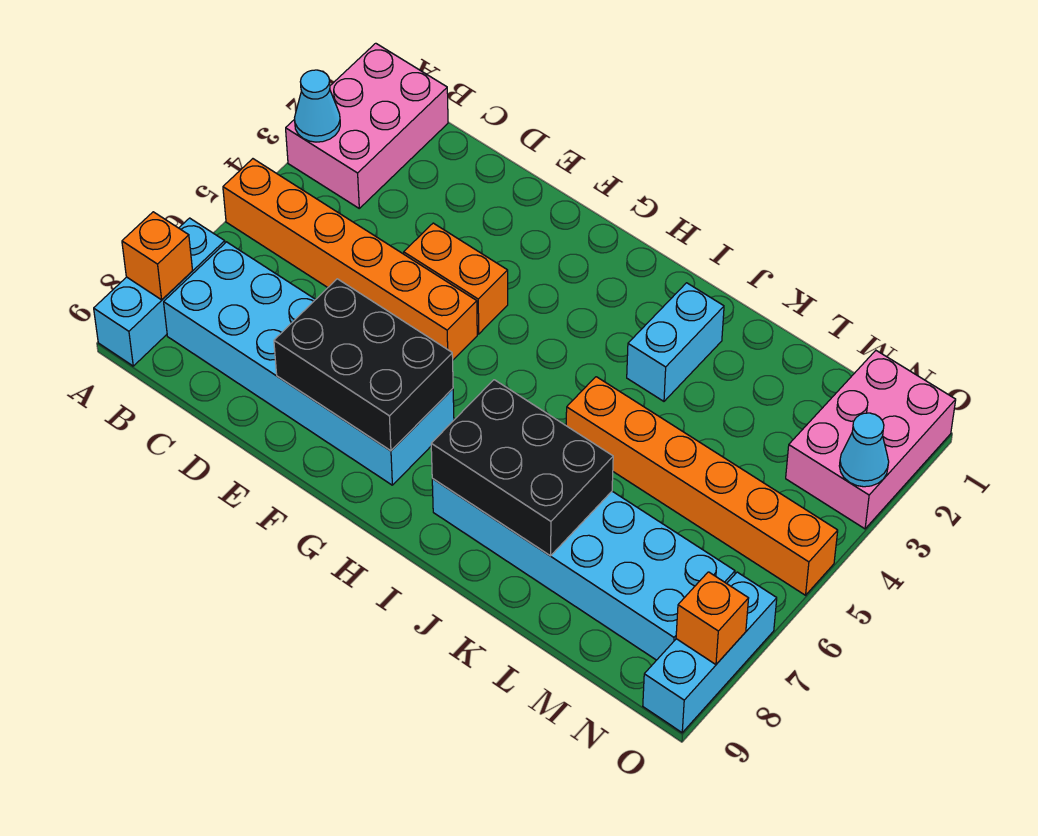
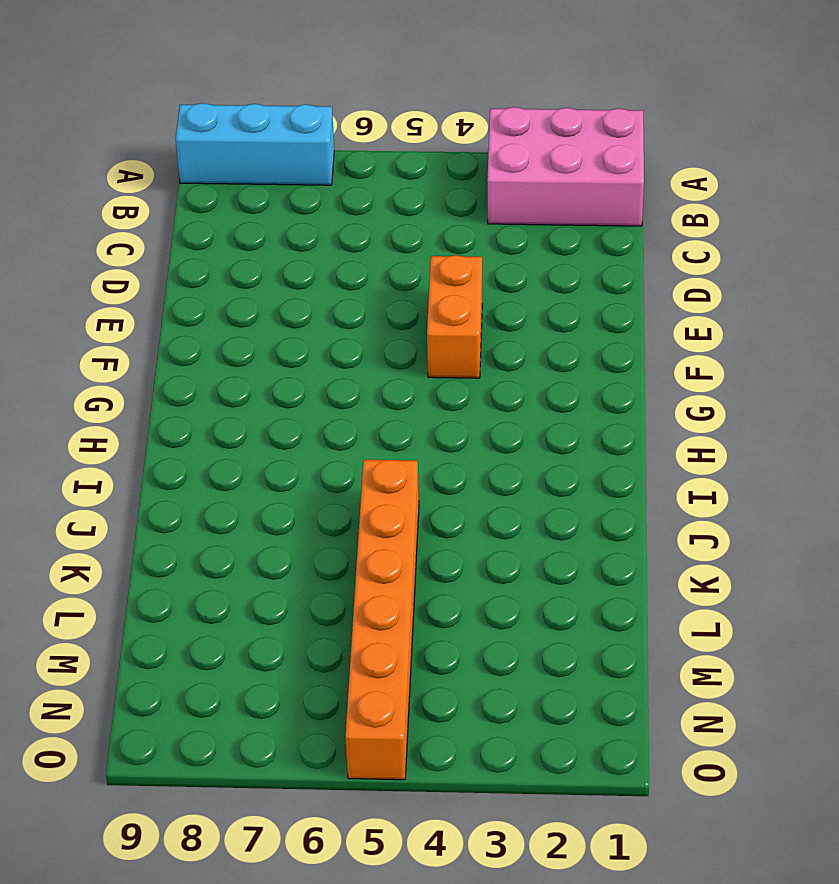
none -> orange 1x6 brick [223,159,477,360]
none -> cyan 2x6 brick [164,242,454,485]
none -> cyan 2x6 brick [432,479,735,660]

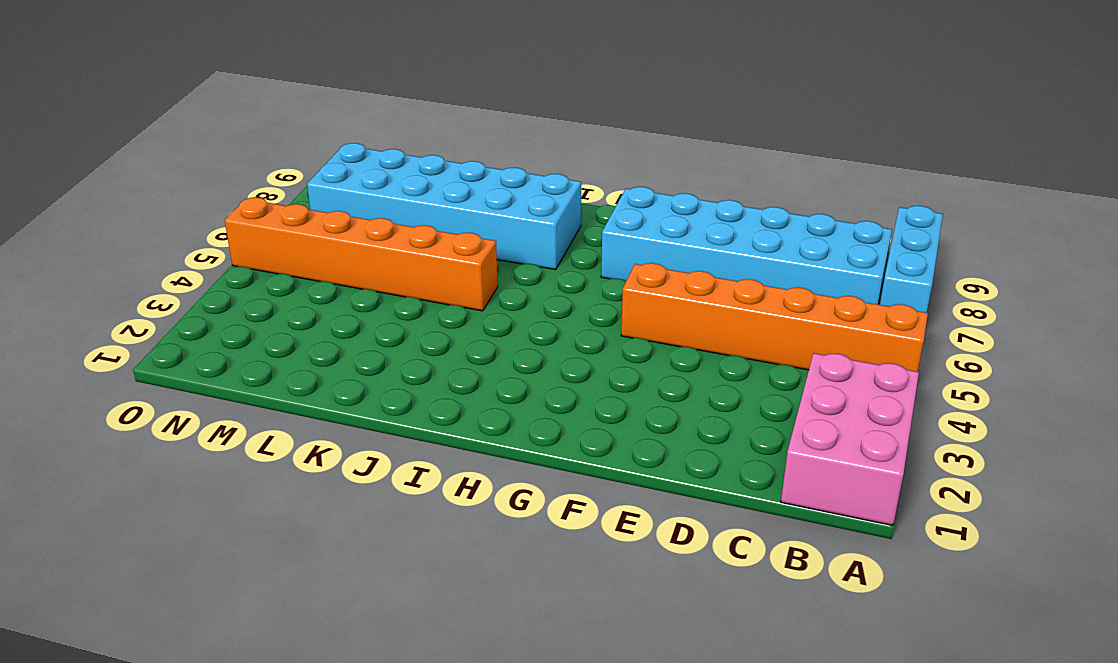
none -> orange 1x2 brick [404,223,508,334]
none -> cyan 1x2 brick [627,283,724,401]
none -> pink 2x3 brick [786,350,956,529]

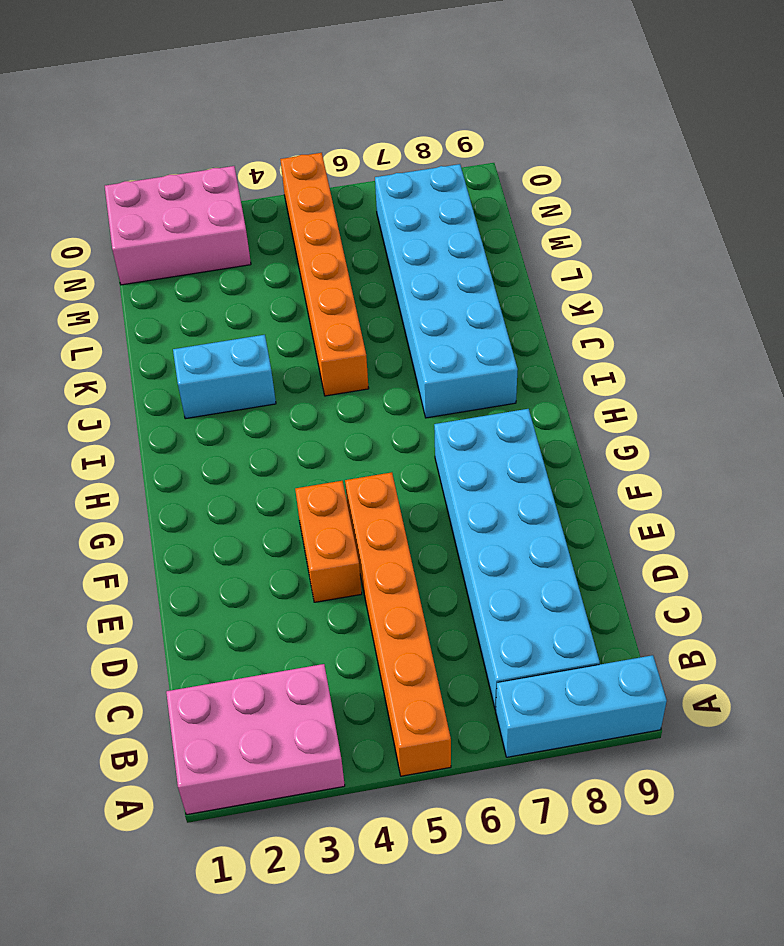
none -> cyan 1x3 brick [643,572,777,733]
none -> cyan 1x1 cone [295,70,340,142]
none -> orange 1x1 brick [122,212,193,300]

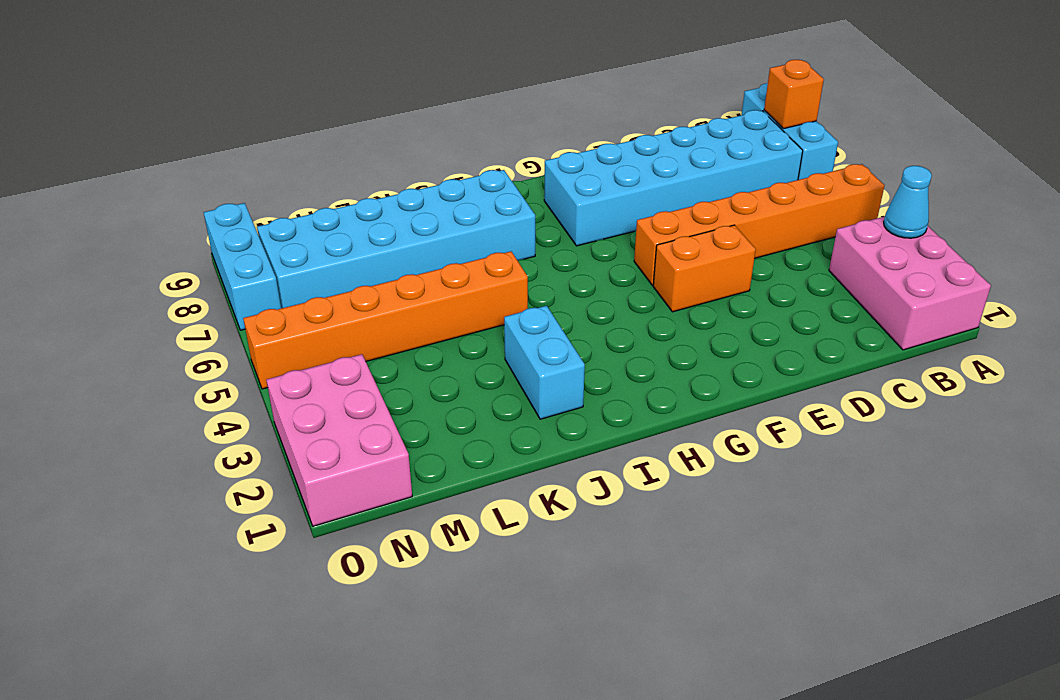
none -> black 2x3 brick [274,279,453,451]
none -> black 2x3 brick [431,380,613,556]
none -> cyan 1x1 cone [839,413,889,487]

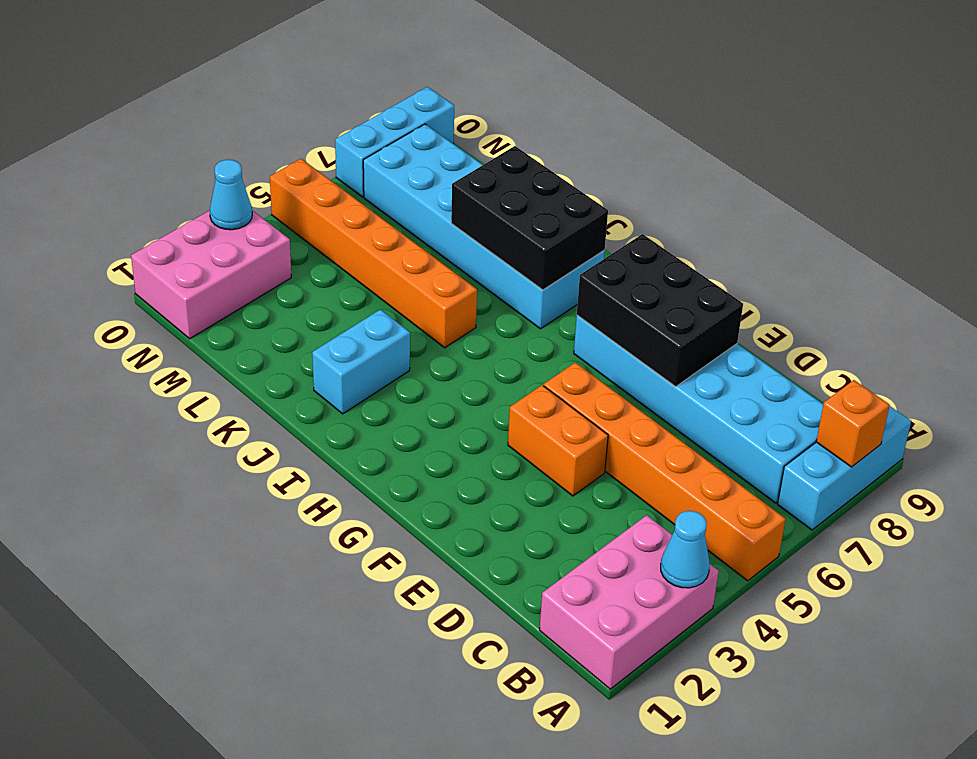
none -> orange 1x1 brick [676,572,749,664]

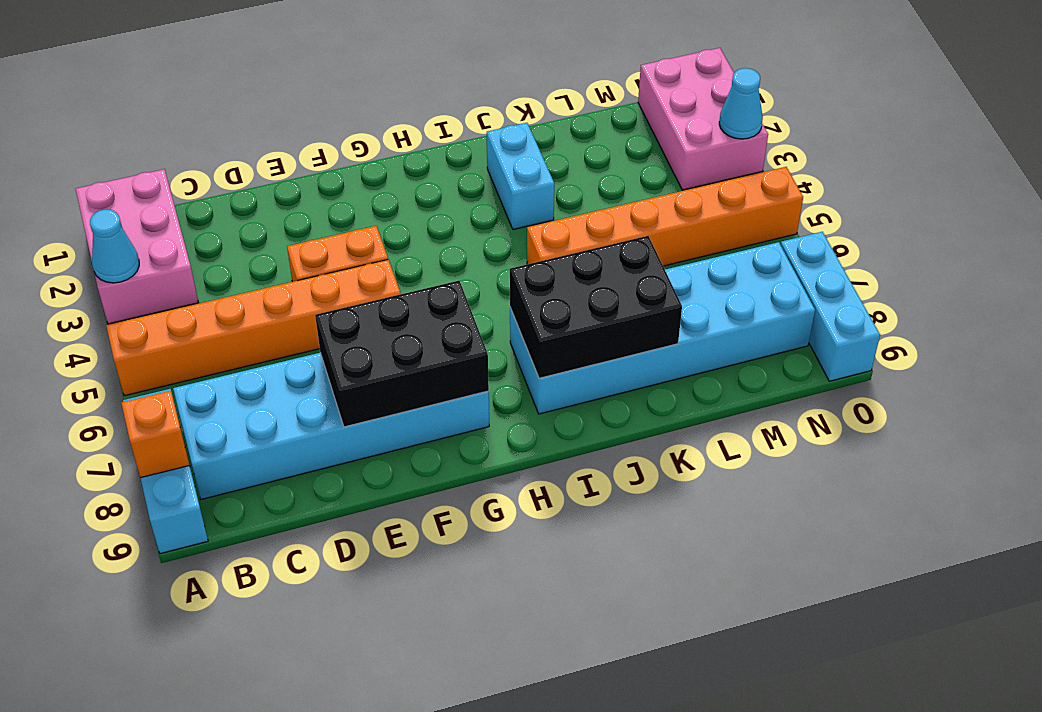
none -> orange 1x1 brick [676,572,749,664]

